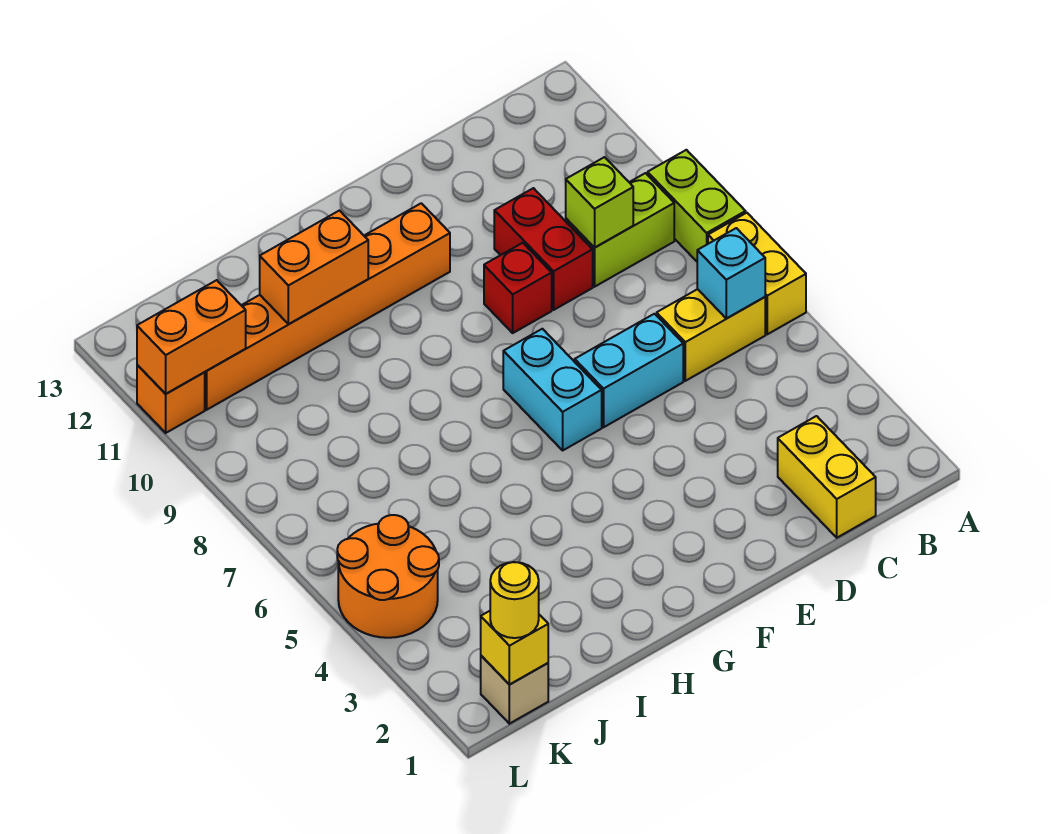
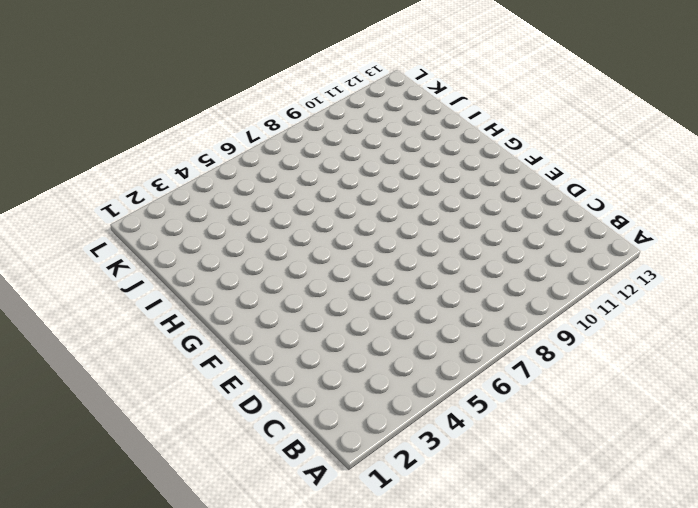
none -> yellow 1x2 brick [708,213,806,334]
none -> lime 1x2 brick [648,150,746,261]
none -> yellow 1x2 brick [657,289,765,381]

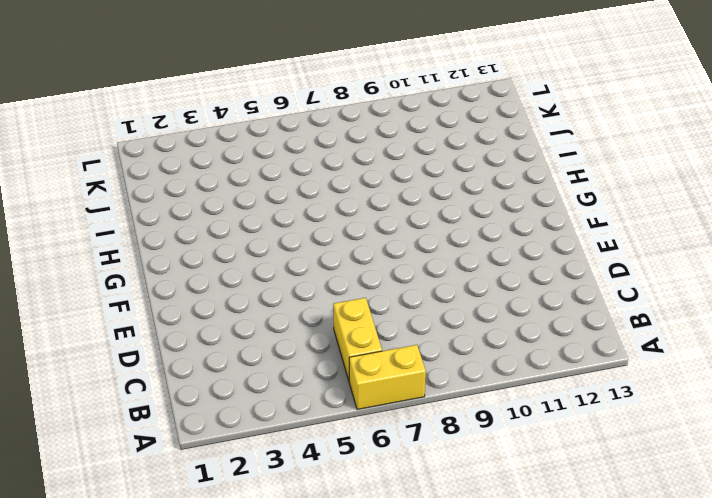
none -> lime 1x2 brick [648,150,746,261]
none -> lime 1x2 brick [566,173,674,287]
none -> yellow 1x2 brick [778,416,876,538]

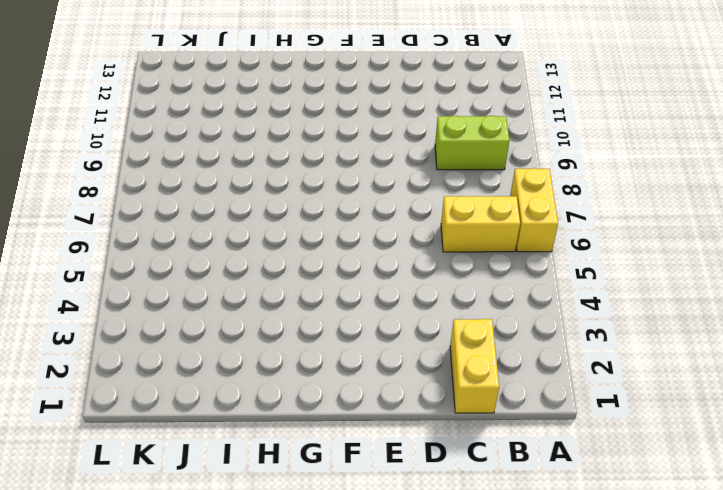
none -> lime 1x2 brick [648,150,746,261]
none -> cyan 1x2 brick [575,314,683,427]
none -> red 1x2 brick [494,188,593,310]

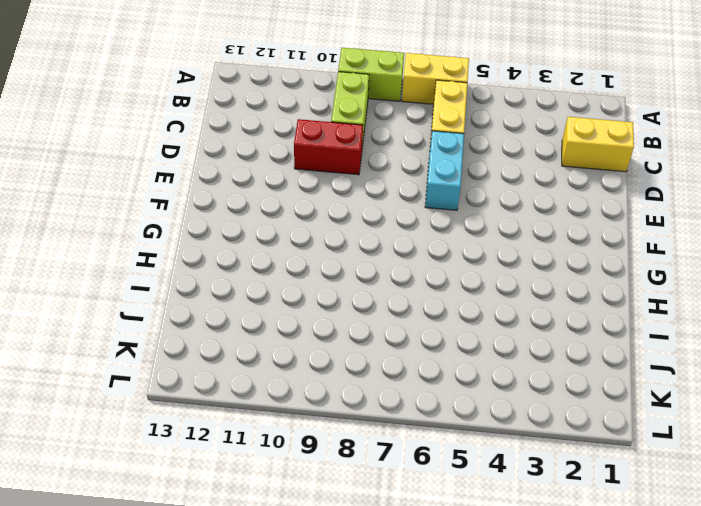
none -> red 1x1 brick [484,243,552,333]
none -> cyan 1x2 brick [503,329,602,450]
none -> orange 1x6 brick [204,203,450,410]

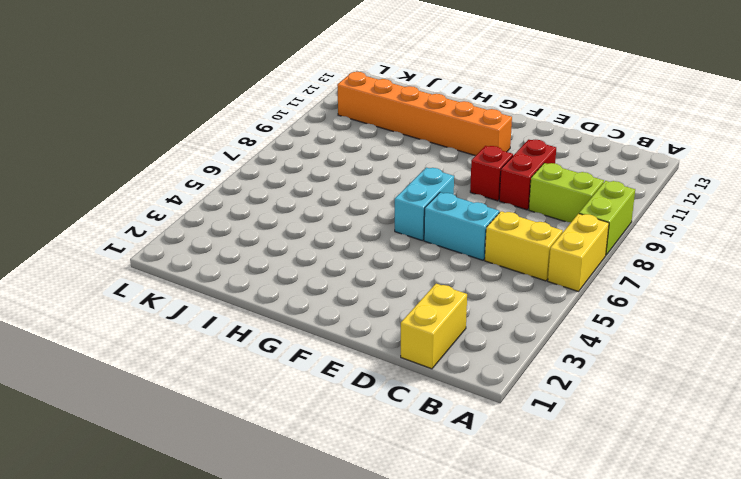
none -> tan 1x1 brick [481,656,548,724]
none -> orange 2x2 round brick [337,515,439,638]
none -> orange 1x1 brick [137,365,205,433]

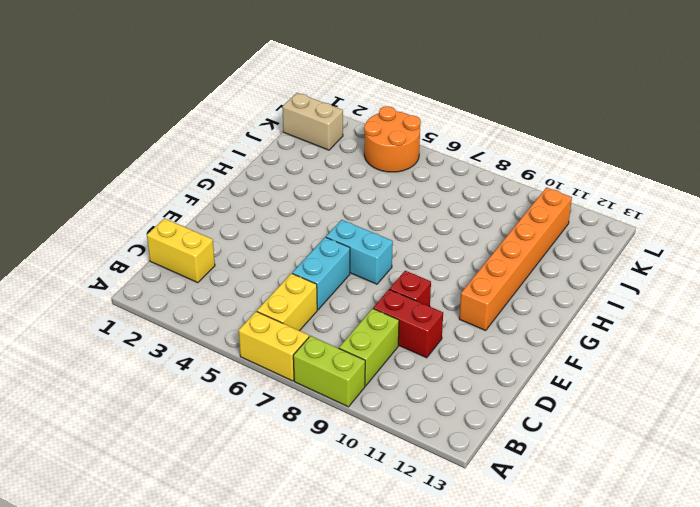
tan 1x2 brick [282,93,343,150] -> tan 1x1 brick [481,656,548,724]
none -> orange 1x1 brick [137,365,205,433]
none -> cyan 1x1 brick [697,228,765,319]
none -> lime 1x1 brick [566,157,633,248]

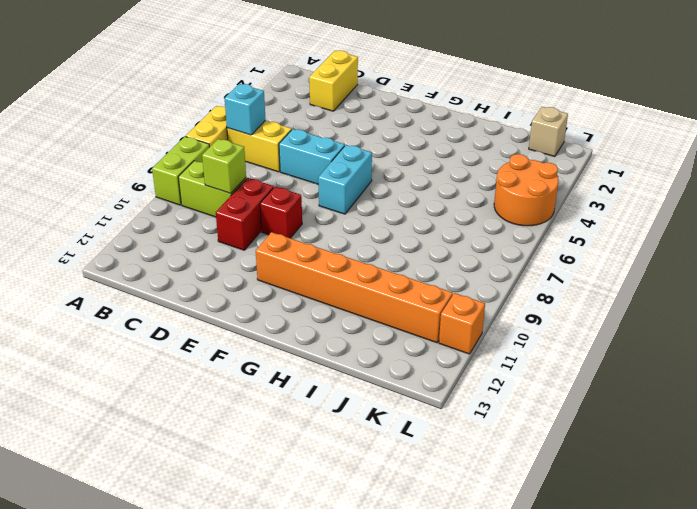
none -> orange 1x2 brick [260,211,368,324]
none -> yellow 1x1 brick [481,611,548,684]
none -> orange 1x2 brick [137,280,246,394]

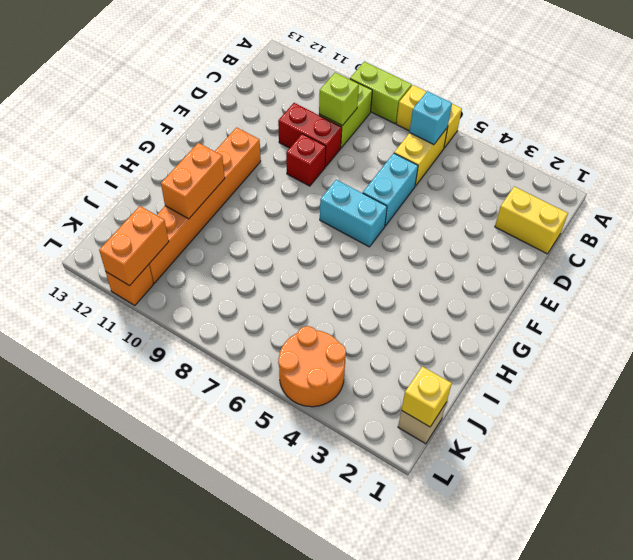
none -> yellow 1x1 round brick [490,562,539,638]

